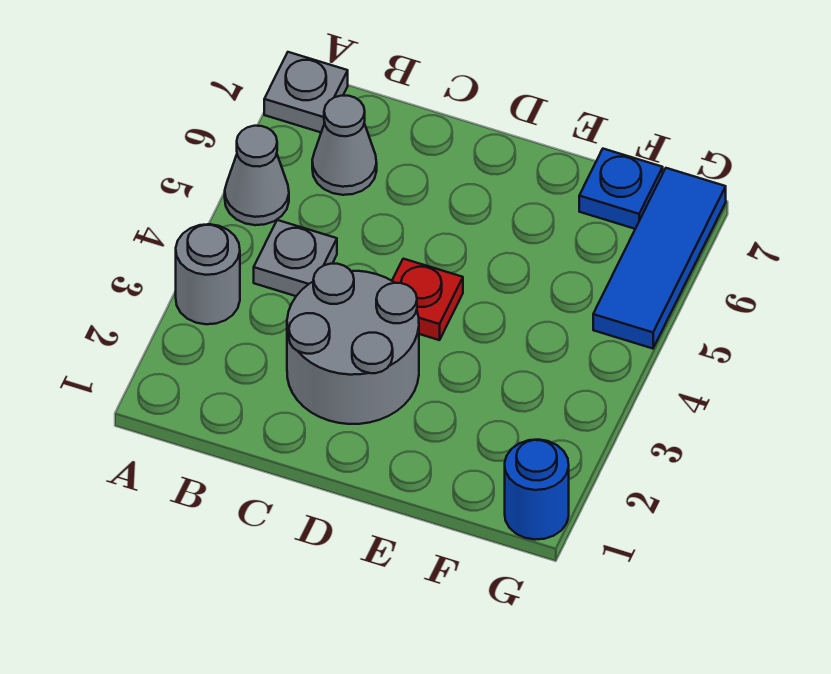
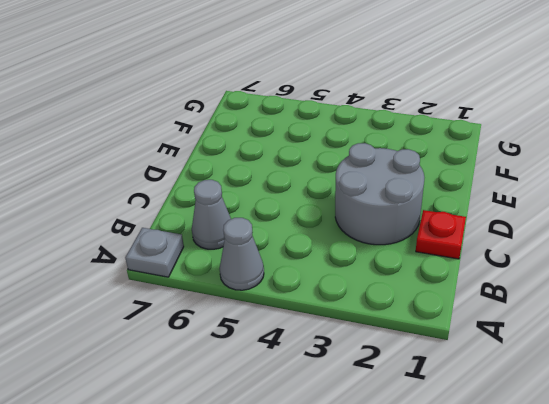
red 1x1 plate [416,210,466,259] -> red 1x1 plate moved to [392,259,463,340]
none -> grey 1x1 round brick [176,224,240,324]
none -> grey 1x1 plate [254,220,337,296]

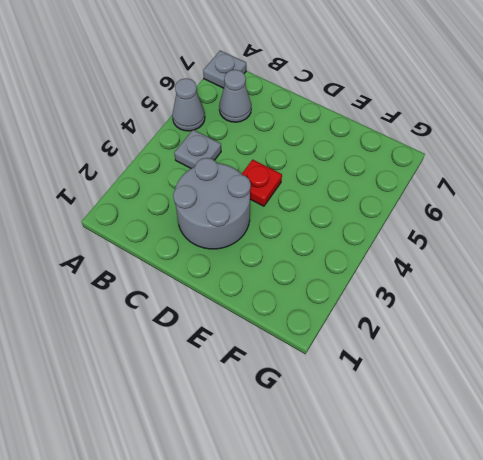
none -> grey 1x1 round brick [176,224,240,324]
none -> blue 1x1 plate [579,149,663,229]

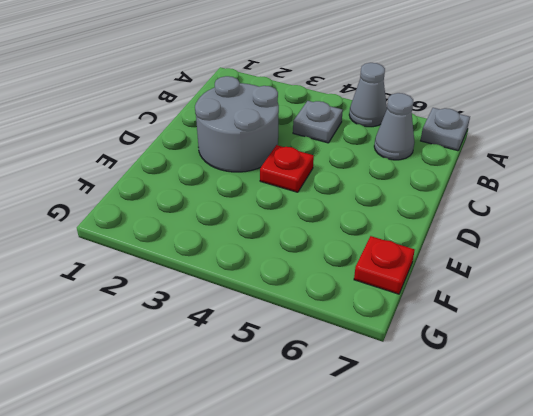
red 1x1 plate [354,236,415,294] -> blue 1x1 plate [579,149,663,229]
none -> grey 1x1 round brick [176,224,240,324]
none -> blue 1x1 round brick [505,439,569,540]

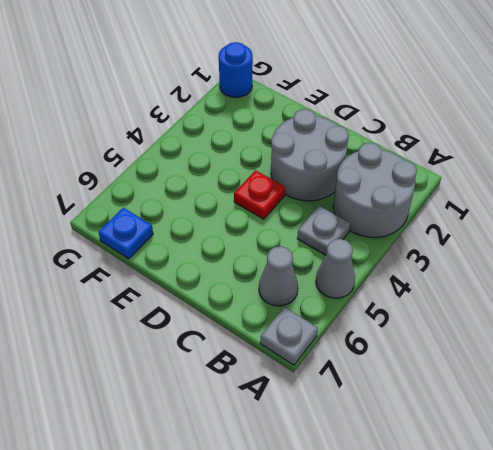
grey 2x2 round brick [333,143,417,238] -> grey 1x1 round brick [176,224,240,324]
none -> blue 1x3 tile [593,168,726,349]

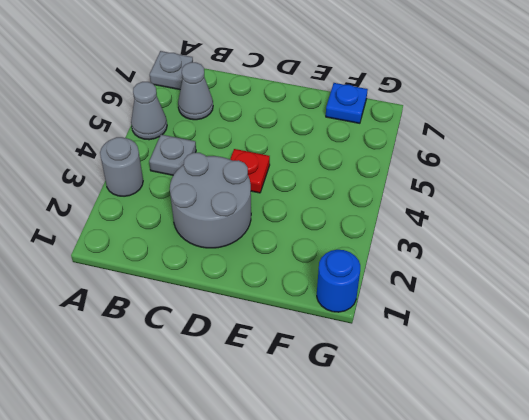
none -> blue 1x3 tile [593,168,726,349]

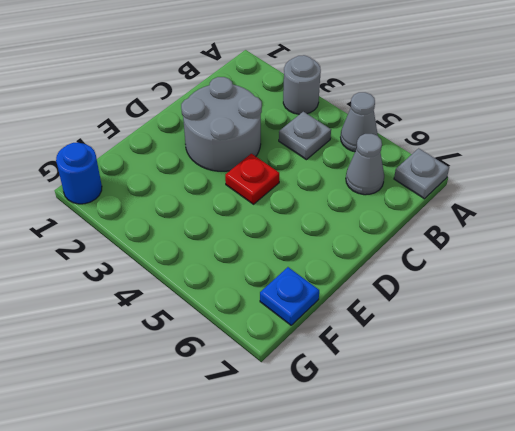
none -> blue 1x3 tile [593,168,726,349]

